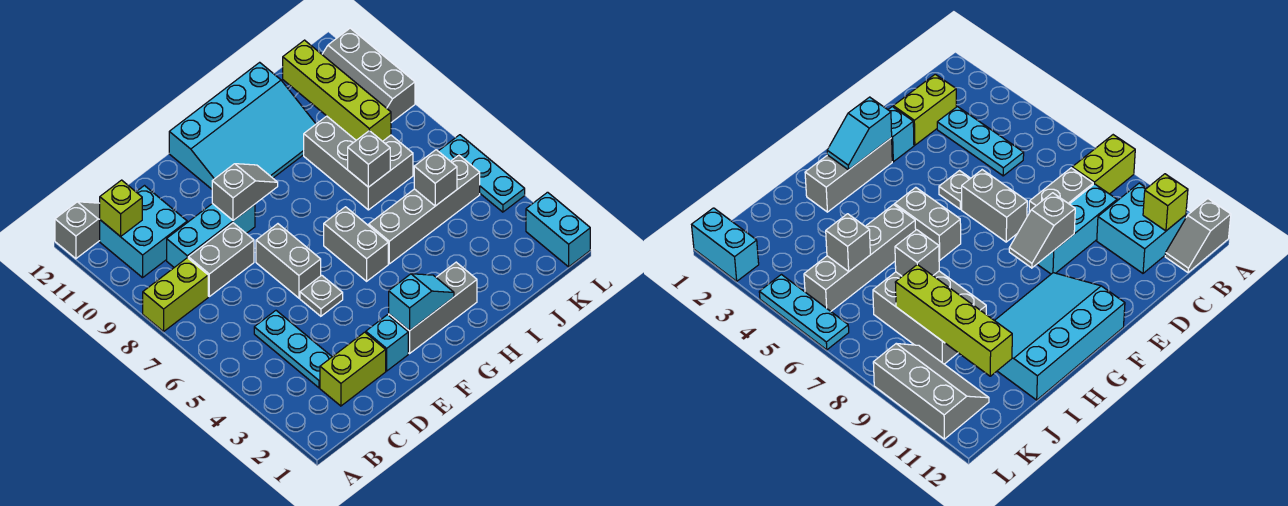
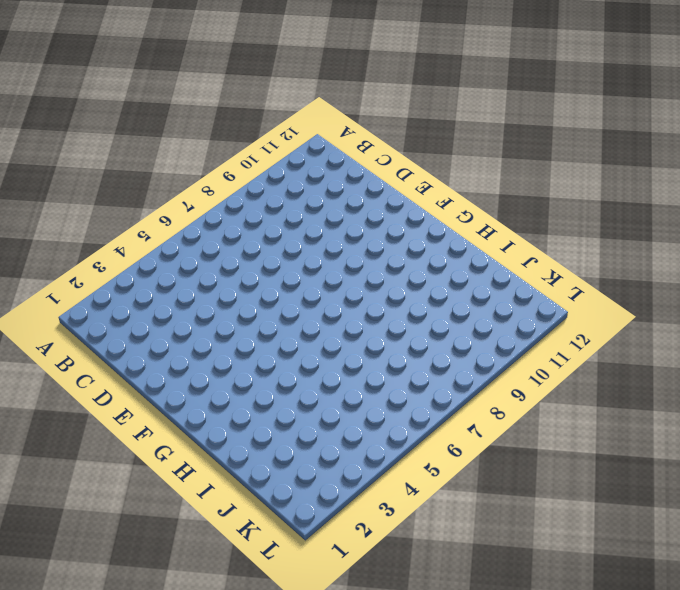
none -> lime 1x2 brick [143,258,208,331]
none -> grey 1x2 slope [55,202,100,259]
none -> cyan 2x2 brick [100,186,187,278]

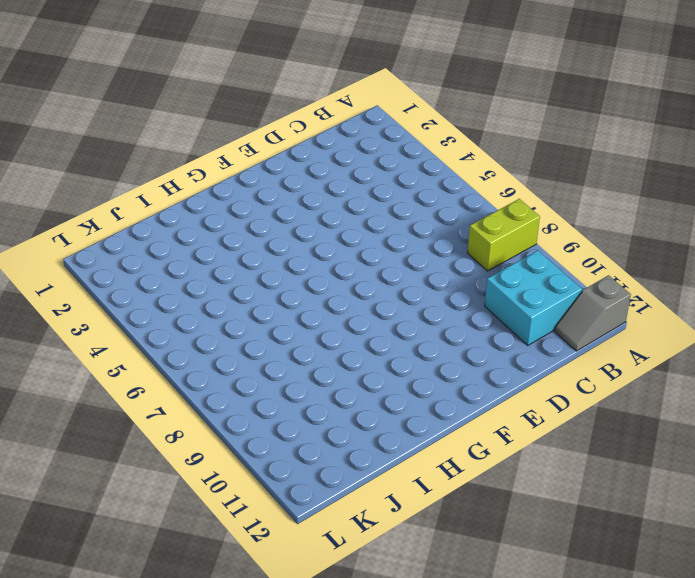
none -> lime 1x2 brick [320,332,386,406]
none -> cyan 1x3 plate [254,311,332,388]
none -> grey 1x2 brick [188,223,254,296]

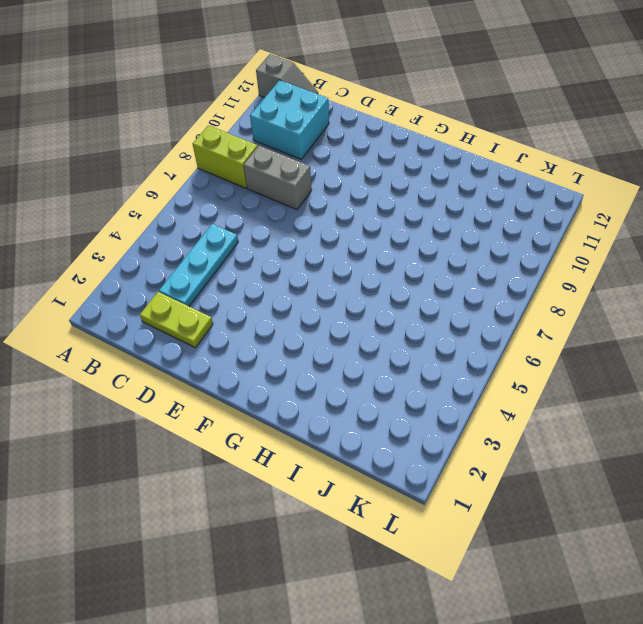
lime 1x2 plate [140,292,213,348] -> lime 1x2 brick [320,332,386,406]
none -> cyan 1x3 brick [167,204,255,267]
none -> cyan 1x1 brick [366,315,408,371]
none -> grey 1x1 plate [300,275,343,316]

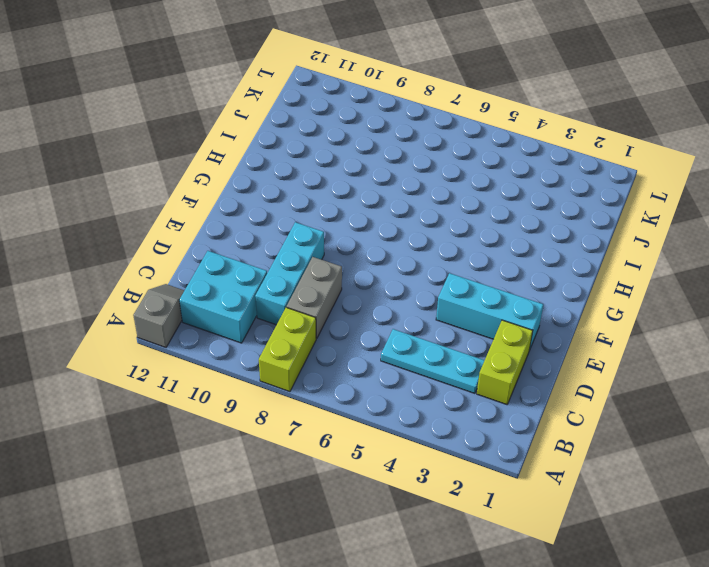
cyan 1x3 brick [436,273,543,350] -> cyan 1x1 brick [366,315,408,371]
none -> grey 1x1 plate [300,275,343,316]
none -> grey 1x2 brick [256,224,321,298]
none -> grey 1x3 brick [389,262,477,354]

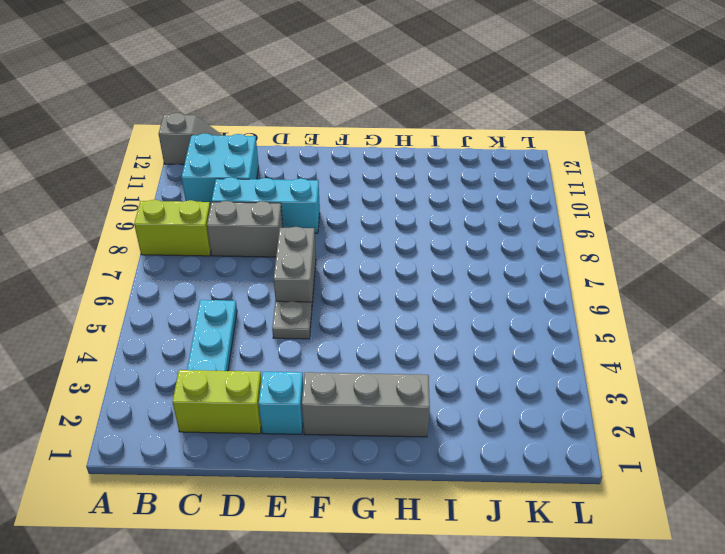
none -> cyan 3x4 slope [169,62,316,189]
none -> grey 1x2 brick [324,207,388,281]
none -> grey 1x4 brick [369,155,480,264]

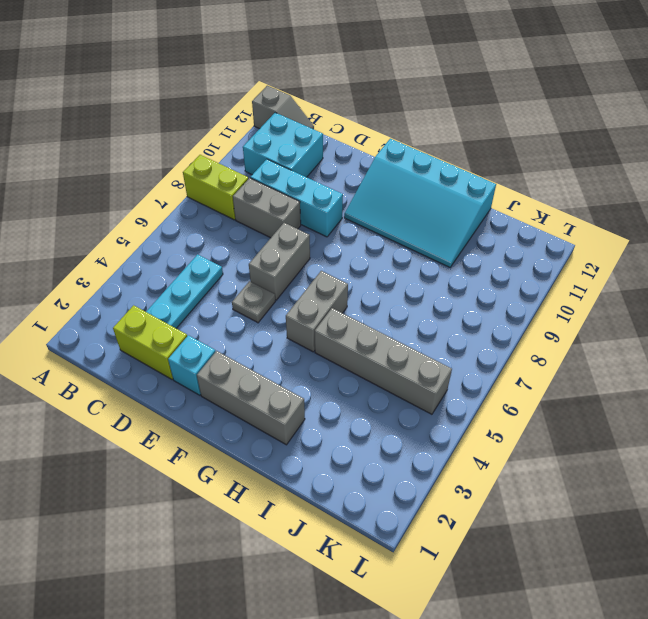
none -> grey 2x3 brick [304,116,413,210]
none -> grey 2x3 slope [322,28,415,123]
none -> cyan 1x2 brick [526,192,590,267]

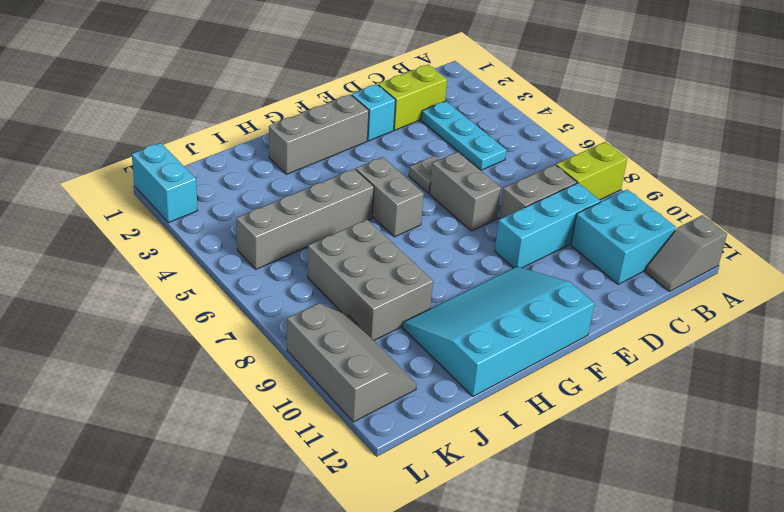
none -> cyan 1x3 plate [439,135,525,212]
none -> lime 1x1 brick [100,180,142,237]
none -> grey 1x2 slope [212,164,278,221]

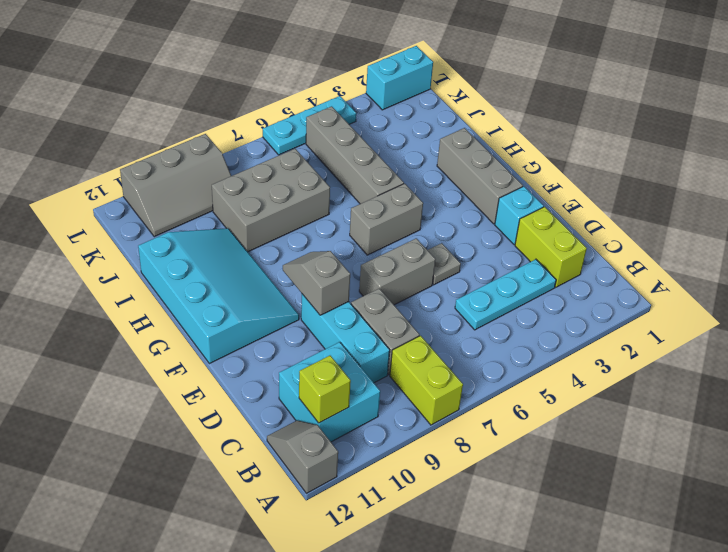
none -> cyan 1x2 slope [389,274,454,331]
none -> grey 1x1 brick [348,131,390,187]
none -> grey 1x1 brick [414,150,457,206]

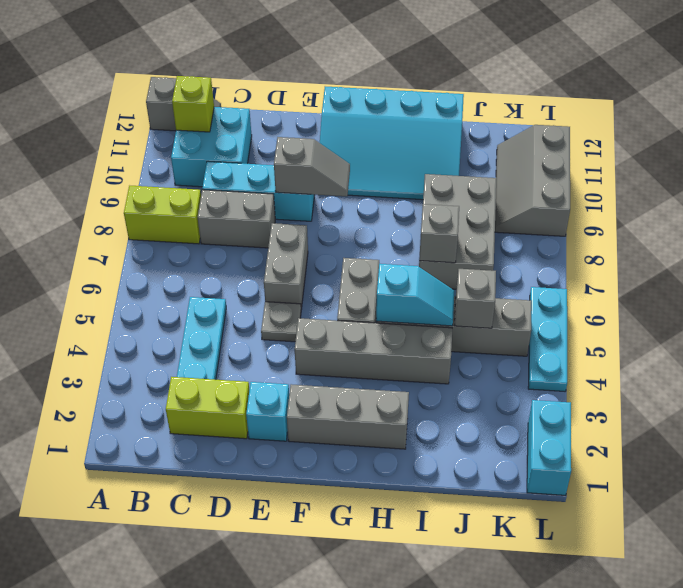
grey 1x4 brick [295,318,452,384] -> none
cyan 1x2 slope [376,264,454,326] -> cyan 1x2 slope moved to [389,274,454,331]
none -> lime 1x4 brick [283,40,391,141]

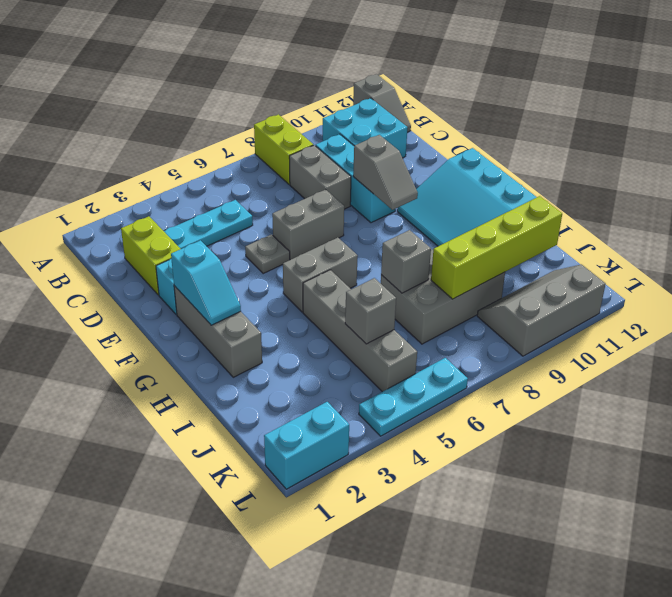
none -> lime 1x1 brick [100,180,142,237]

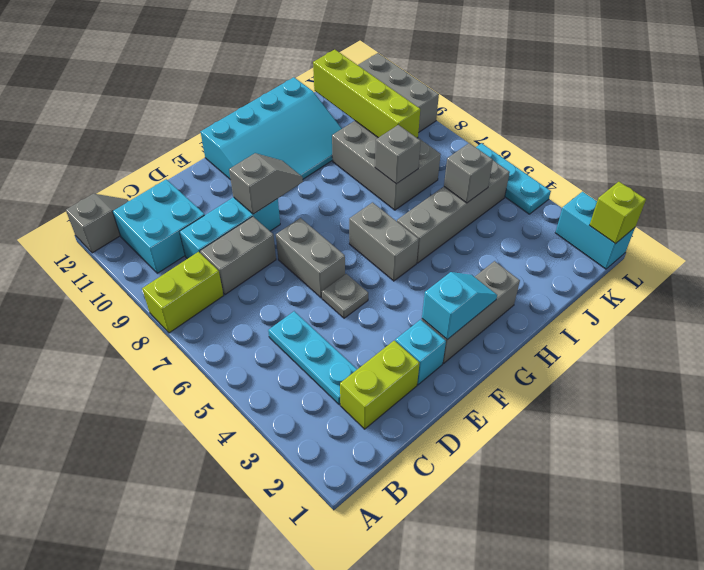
lime 1x1 brick [589,182,646,244] -> lime 1x1 brick moved to [100,180,142,237]

